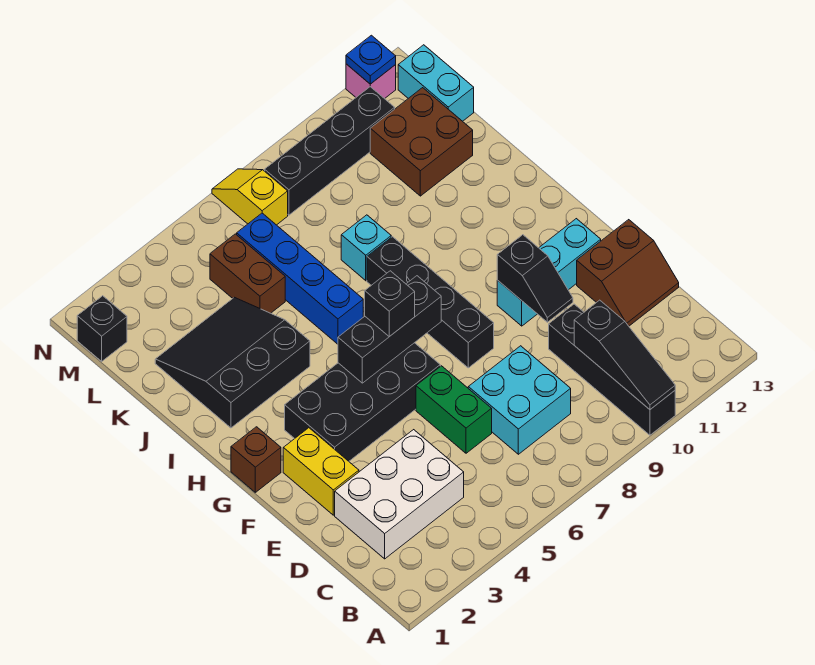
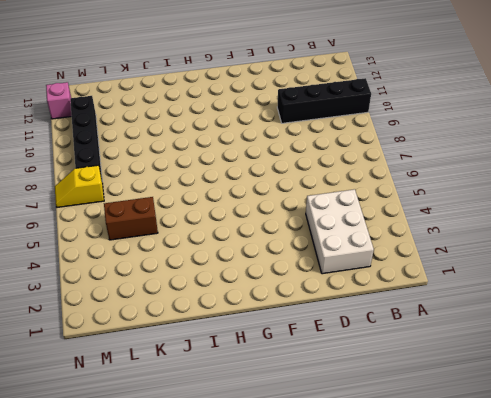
none -> cyan 2x2 brick [468,346,571,454]
none -> green 1x2 brick [416,366,492,453]
none -> brown 2x2 slope [577,220,679,326]

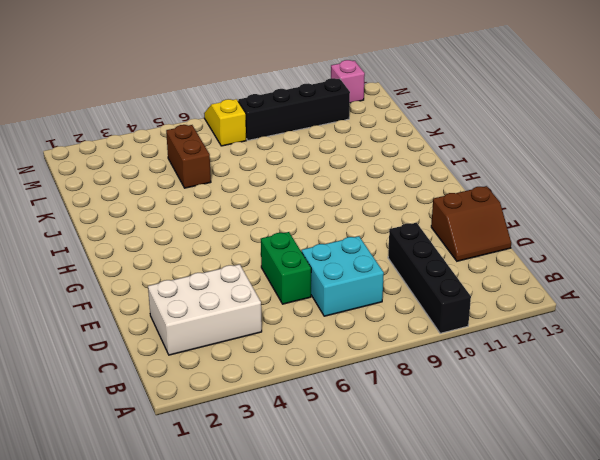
none -> yellow 1x2 brick [283,428,359,515]
none -> black 2x4 brick [285,343,440,461]
none -> black 1x4 brick [367,237,494,368]

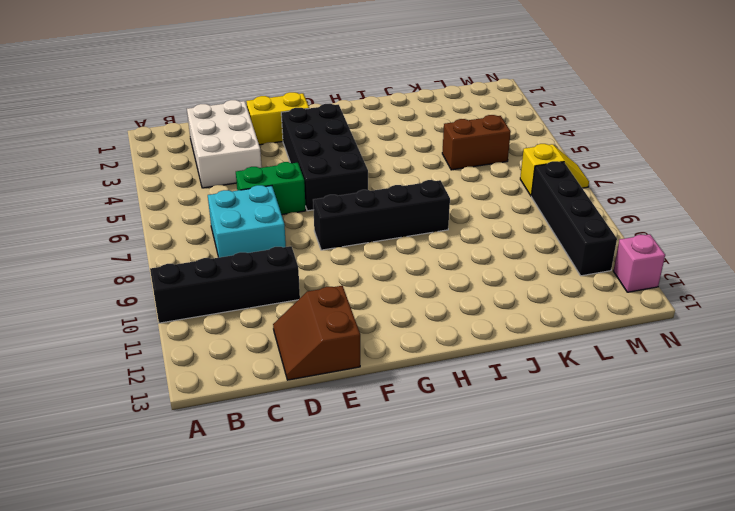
none -> cyan 1x3 brick [497,219,601,326]
none -> brown 1x1 brick [231,427,281,492]
none -> black 3x3 slope [155,297,310,428]

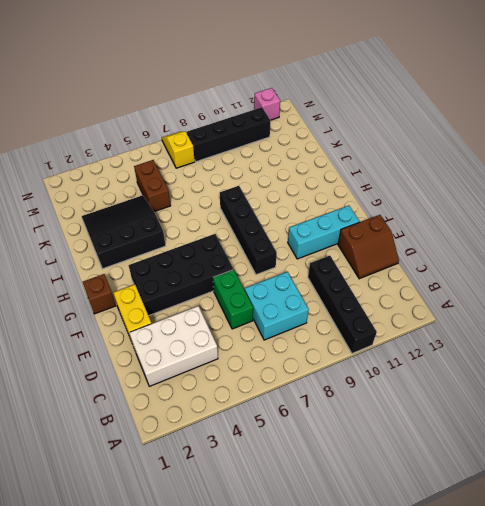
none -> blue 1x4 brick [237,213,363,344]
none -> cyan 1x1 brick [341,215,391,281]
none -> brown 2x2 brick [370,88,473,196]

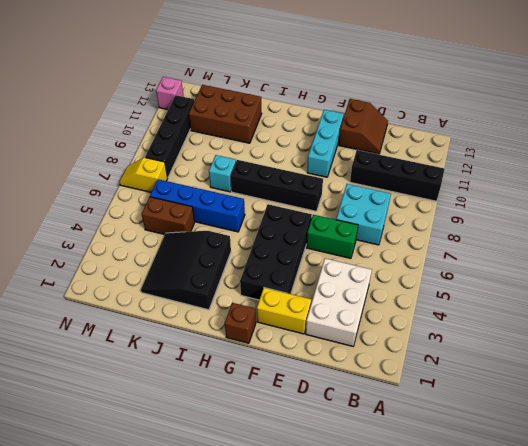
brown 2x3 brick [189,85,262,143] -> brown 2x2 brick [370,88,473,196]
none -> cyan 1x2 brick [398,45,474,121]
none -> black 1x1 brick [77,296,127,361]
none -> black 1x3 slope [574,300,675,409]

